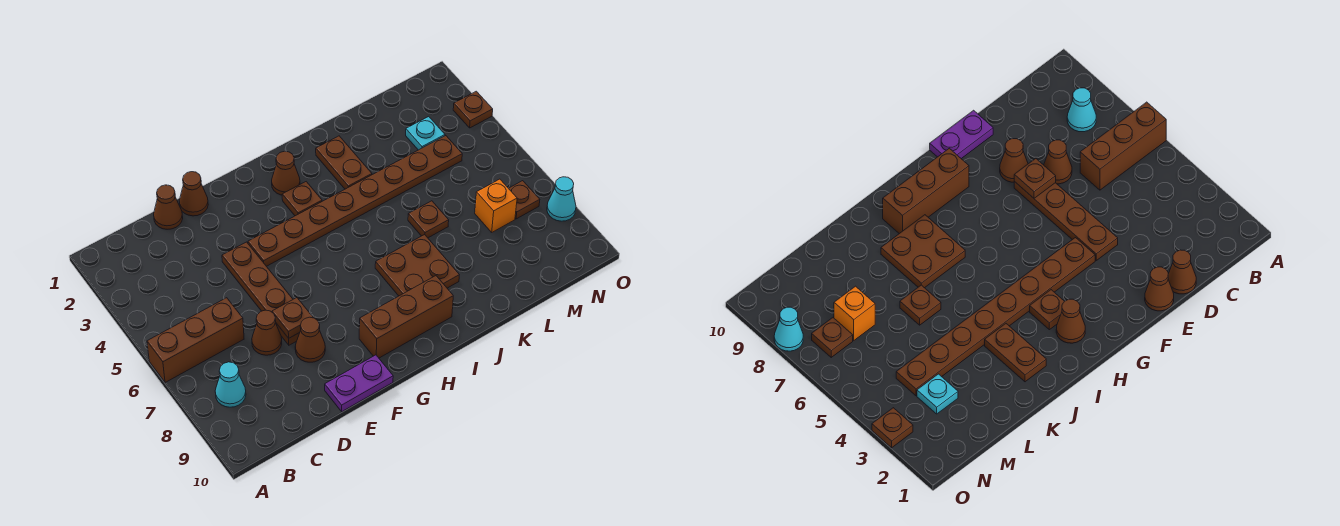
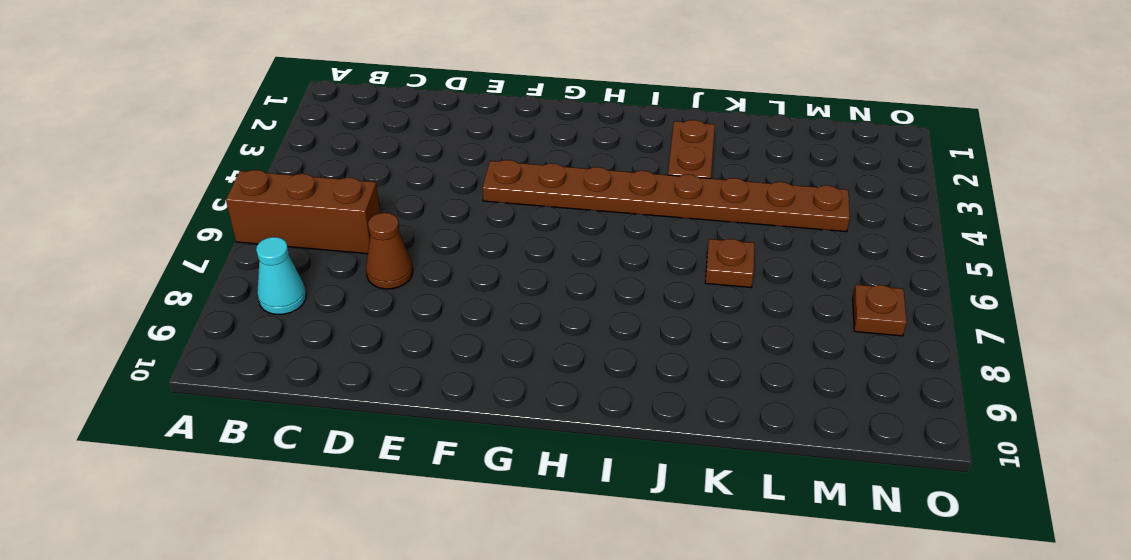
none -> brown 1x1 cone [154,185,183,229]
none -> brown 1x1 cone [179,172,208,216]
none -> brown 1x4 plate [222,242,299,345]

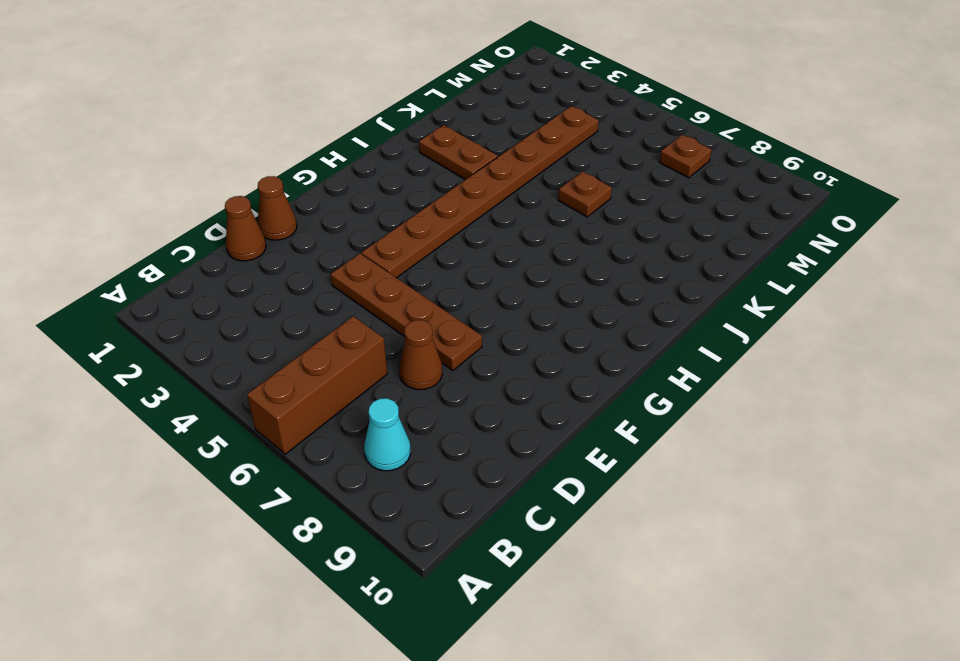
none -> brown 1x1 cone [295,317,325,362]
none -> purple 1x2 plate [325,355,393,411]
none -> brown 1x3 brick [359,276,453,358]

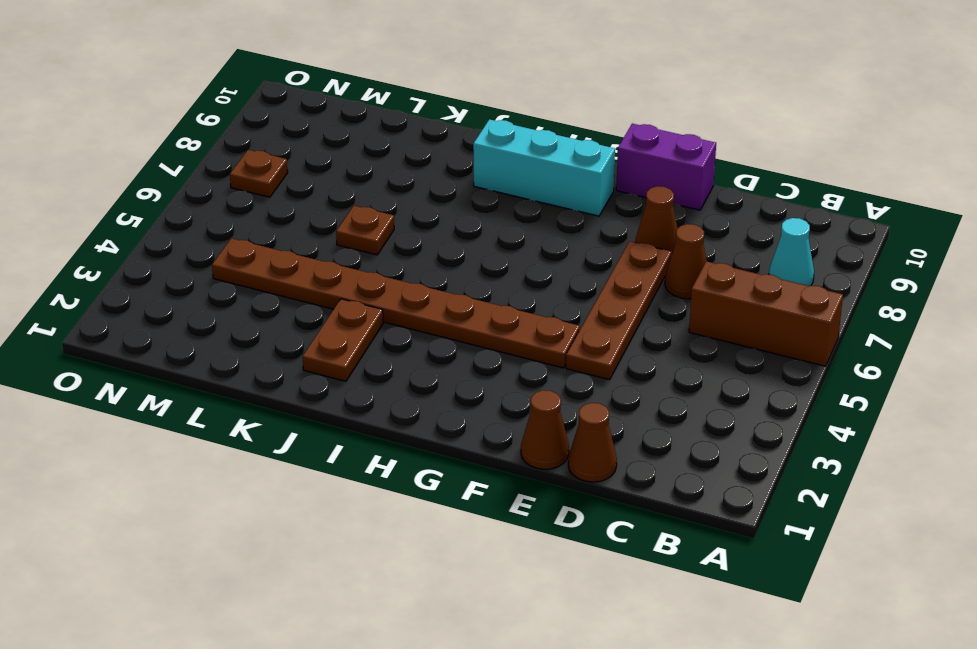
purple 1x2 brick [616,124,716,210] -> purple 1x2 plate [325,355,393,411]
cyan 1x3 brick [473,119,615,216] -> brown 1x3 brick [359,276,453,358]
none -> brown 1x1 cone [272,151,300,195]
none -> brown 1x1 plate [282,182,322,216]
none -> brown 2x2 plate [375,235,459,296]

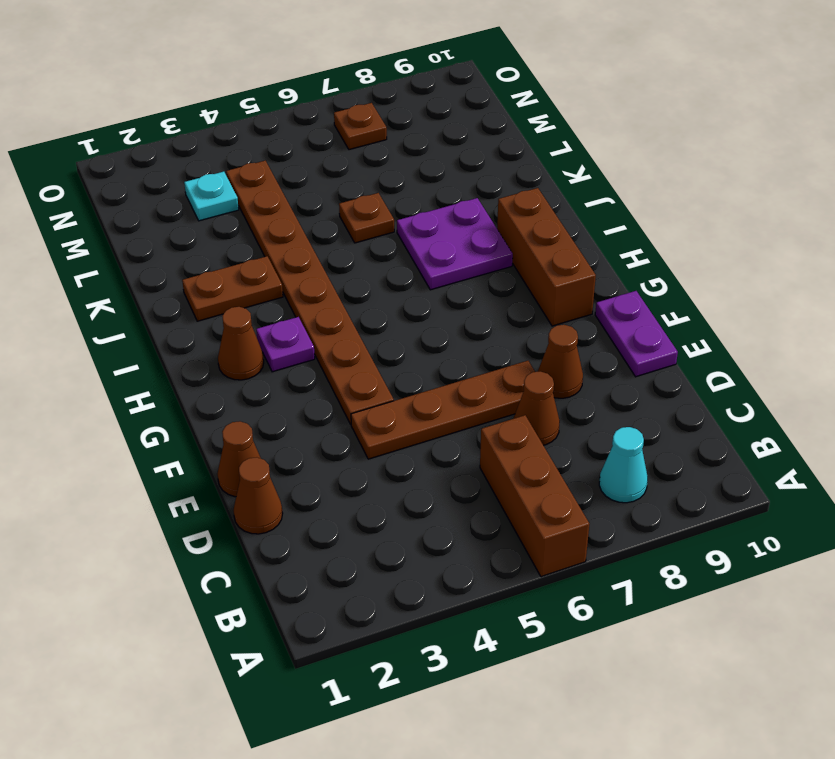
purple 1x1 plate [256,317,315,372] -> brown 1x1 plate [282,182,322,216]
purple 2x2 plate [397,198,513,290] -> brown 2x2 plate [375,235,459,296]
none -> orange 1x1 brick [475,179,517,232]
none -> brown 1x1 plate [453,91,493,128]
none -> cyan 1x1 cone [547,177,576,221]

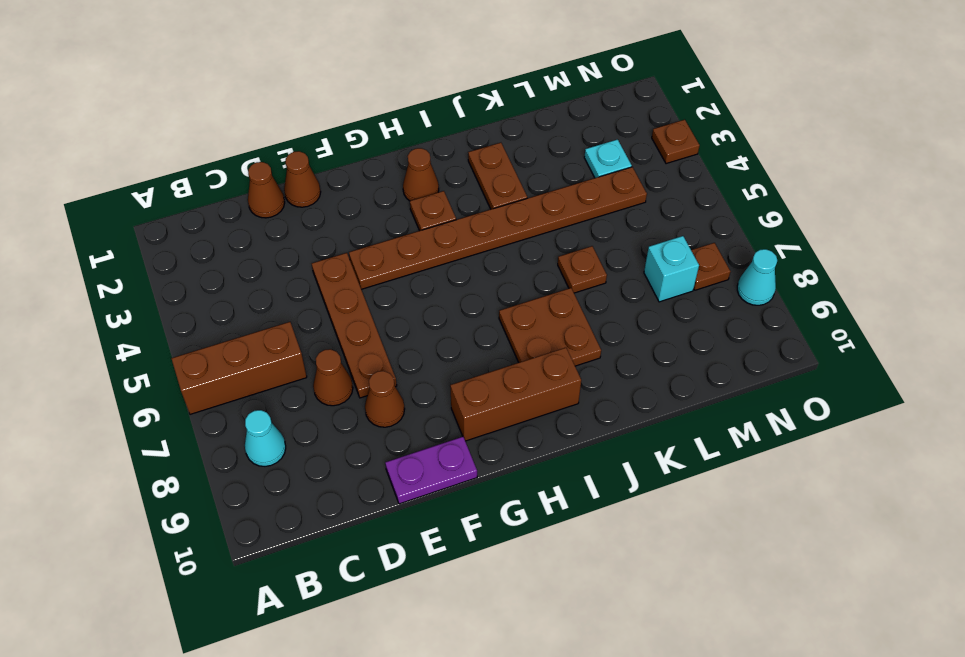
cyan 1x1 brick [644,236,699,302] -> orange 1x1 brick [475,179,517,232]
none -> brown 1x1 plate [272,298,313,338]

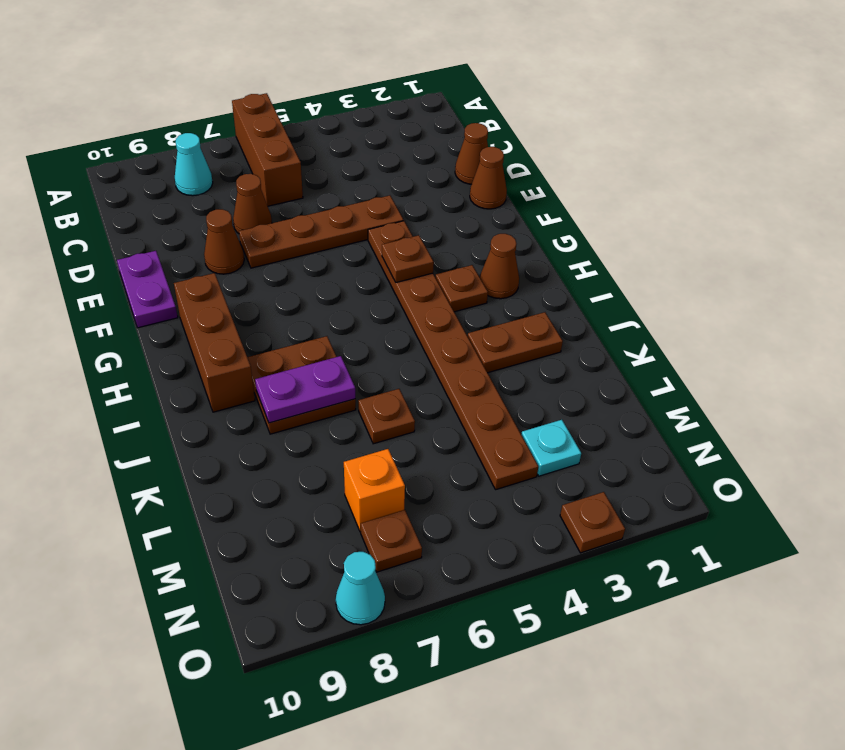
brown 1x1 plate [382,235,434,283] -> brown 1x1 plate moved to [272,298,313,338]
purple 1x2 plate [255,356,355,423] -> none

